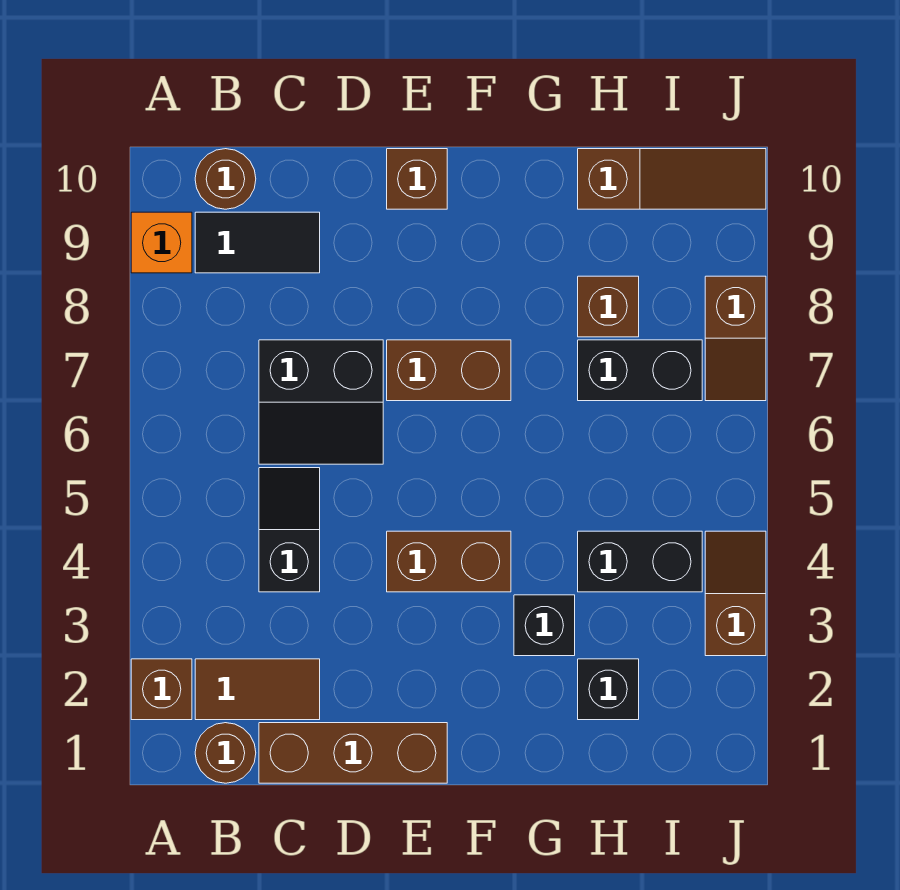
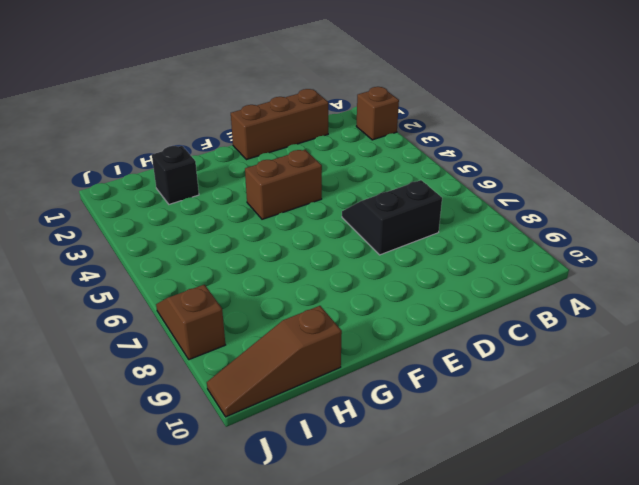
none -> orange 1x1 brick [131,212,192,273]
none -> brown 1x1 round brick [195,723,256,783]
none -> brown 1x2 tile [195,659,320,720]

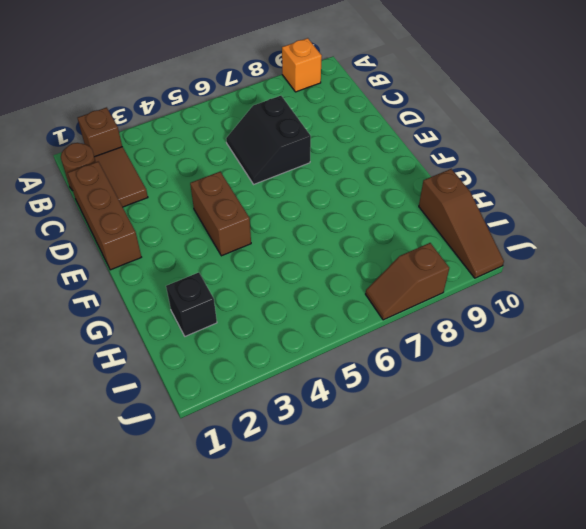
none -> black 1x2 tile [195,212,320,273]
none -> brown 1x1 round brick [195,149,256,209]
none -> black 1x2 slope [259,468,320,592]

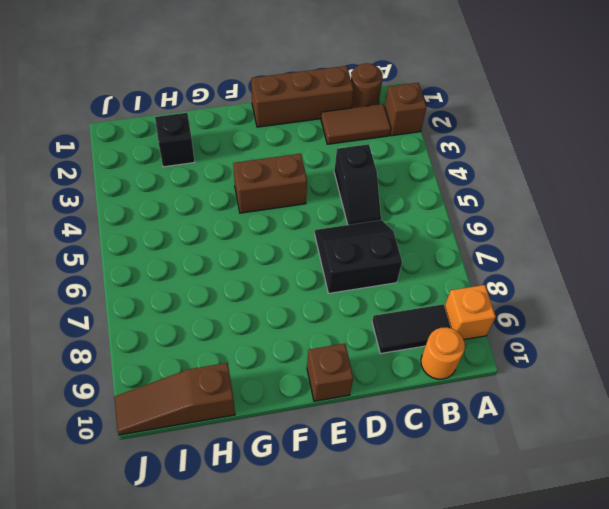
orange 1x1 round brick [421,327,465,379] -> brown 1x1 round brick [195,149,256,209]
none -> brown 1x2 brick [387,340,511,401]
none -> black 1x1 brick [514,595,575,656]
none -> black 1x2 brick [578,531,702,592]

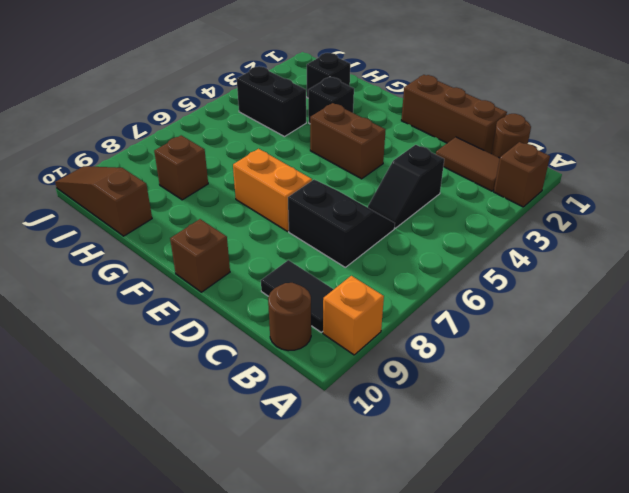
orange 1x2 brick [233,149,312,231] -> brown 1x2 brick [387,340,511,401]
none -> black 1x2 brick [578,340,702,401]
none -> brown 1x2 slope [705,531,766,656]
none -> brown 1x2 slope [705,276,766,401]

